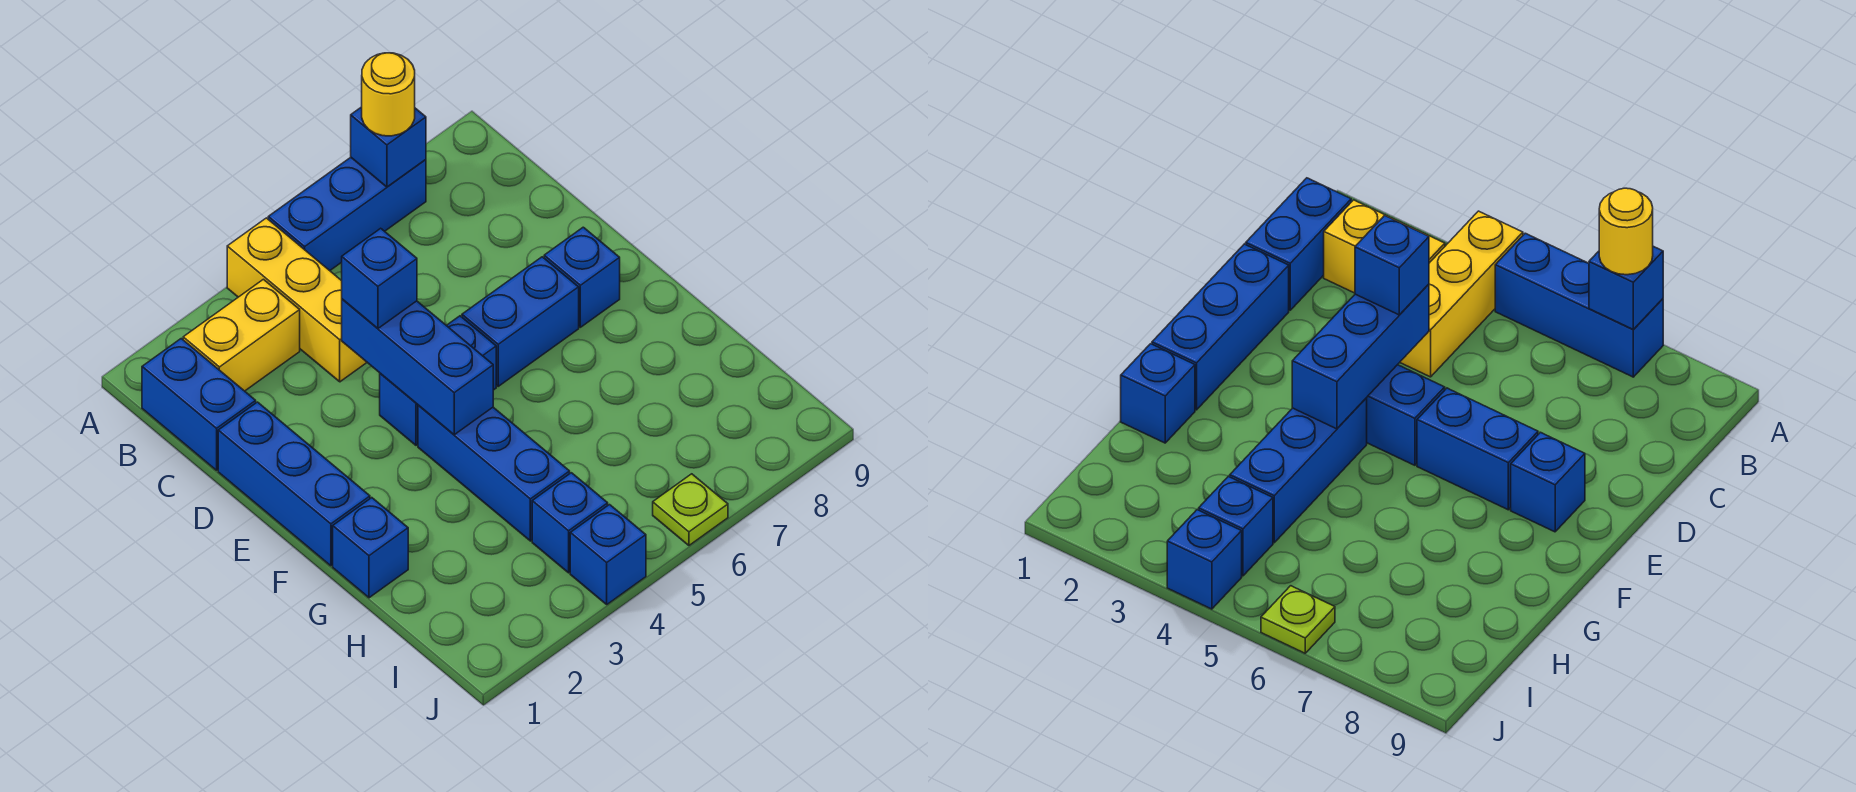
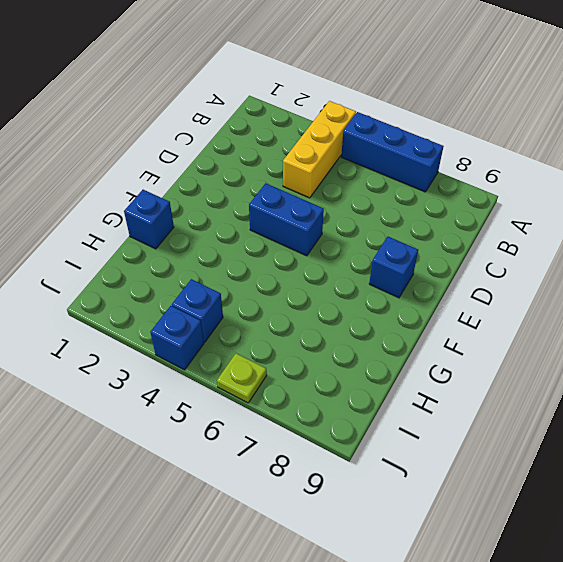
none -> blue 1x2 brick [142,339,256,470]
none -> yellow 1x2 brick [183,279,300,391]
none -> blue 1x3 brick [218,402,370,566]

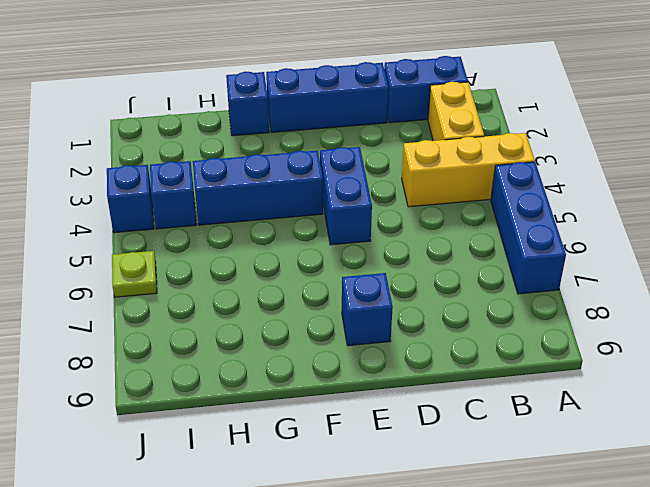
none -> blue 1x2 brick [462,257,579,386]
none -> blue 1x1 brick [351,107,426,187]
none -> blue 1x3 brick [342,299,493,435]

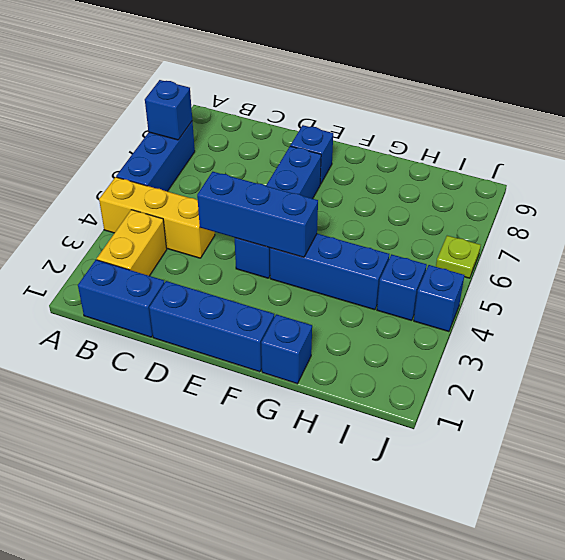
none -> yellow 1x1 round brick [362,53,415,136]
none -> blue 1x1 brick [342,228,417,328]

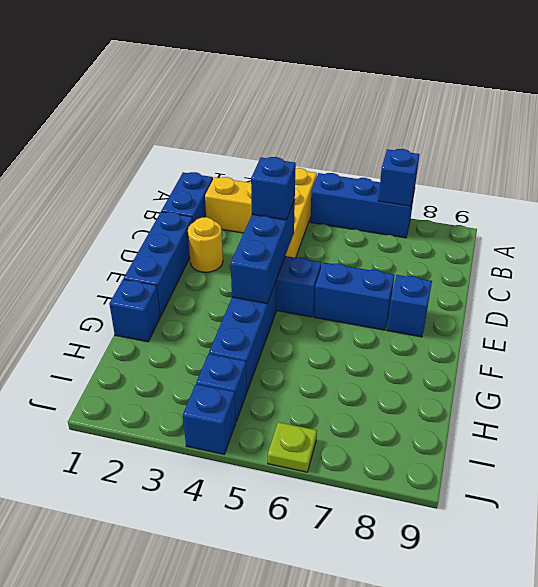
yellow 1x1 round brick [188,217,223,272] -> yellow 1x1 round brick moved to [362,53,415,136]

